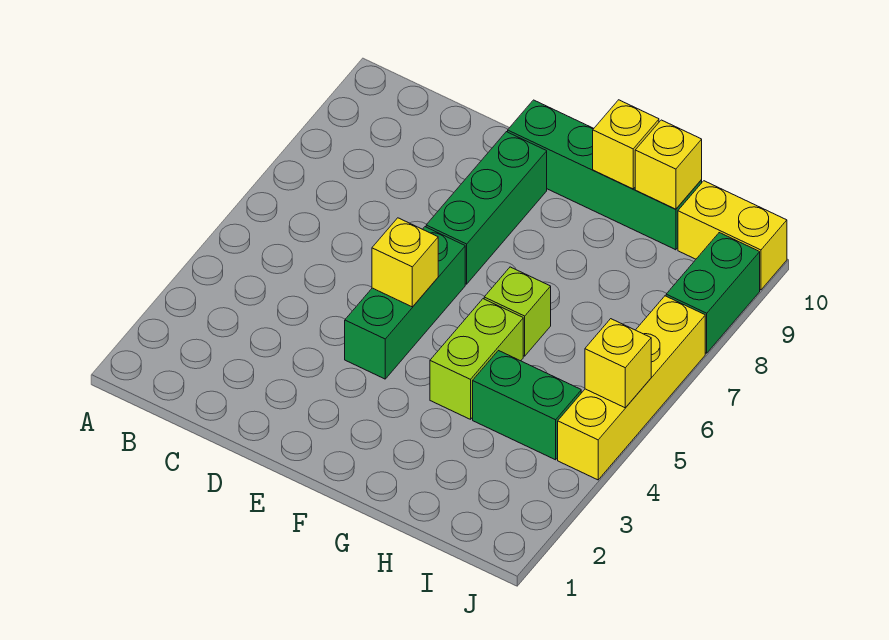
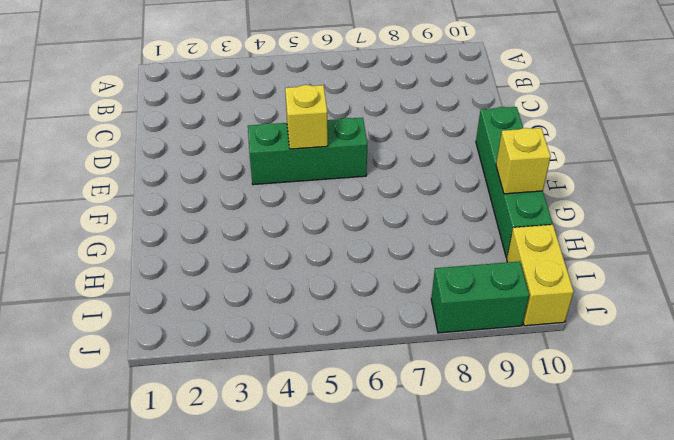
none -> green 1x3 brick [426,132,547,284]
none -> lime 1x2 brick [430,299,523,419]
none -> lime 1x1 brick [484,267,551,356]

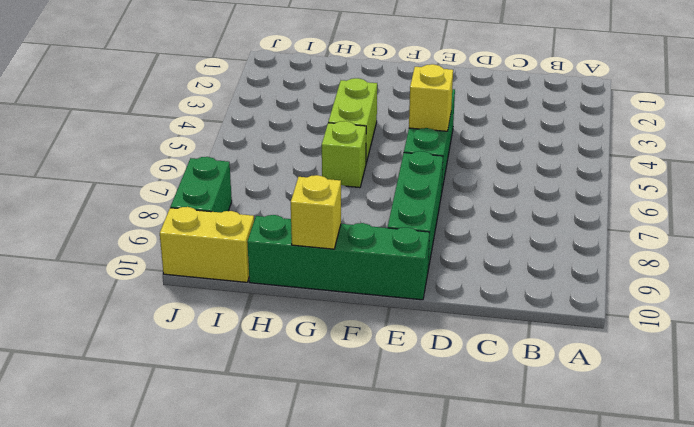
none -> green 1x2 brick [473,351,581,460]
none -> yellow 1x4 brick [558,296,705,480]
none -> yellow 1x1 brick [635,120,702,209]

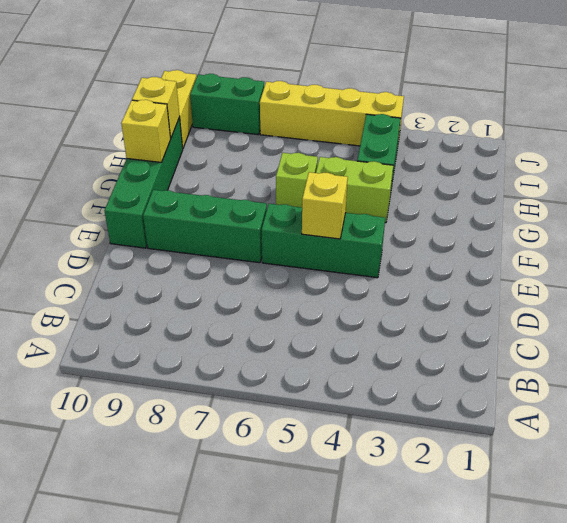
none -> yellow 1x1 brick [585,319,651,408]

